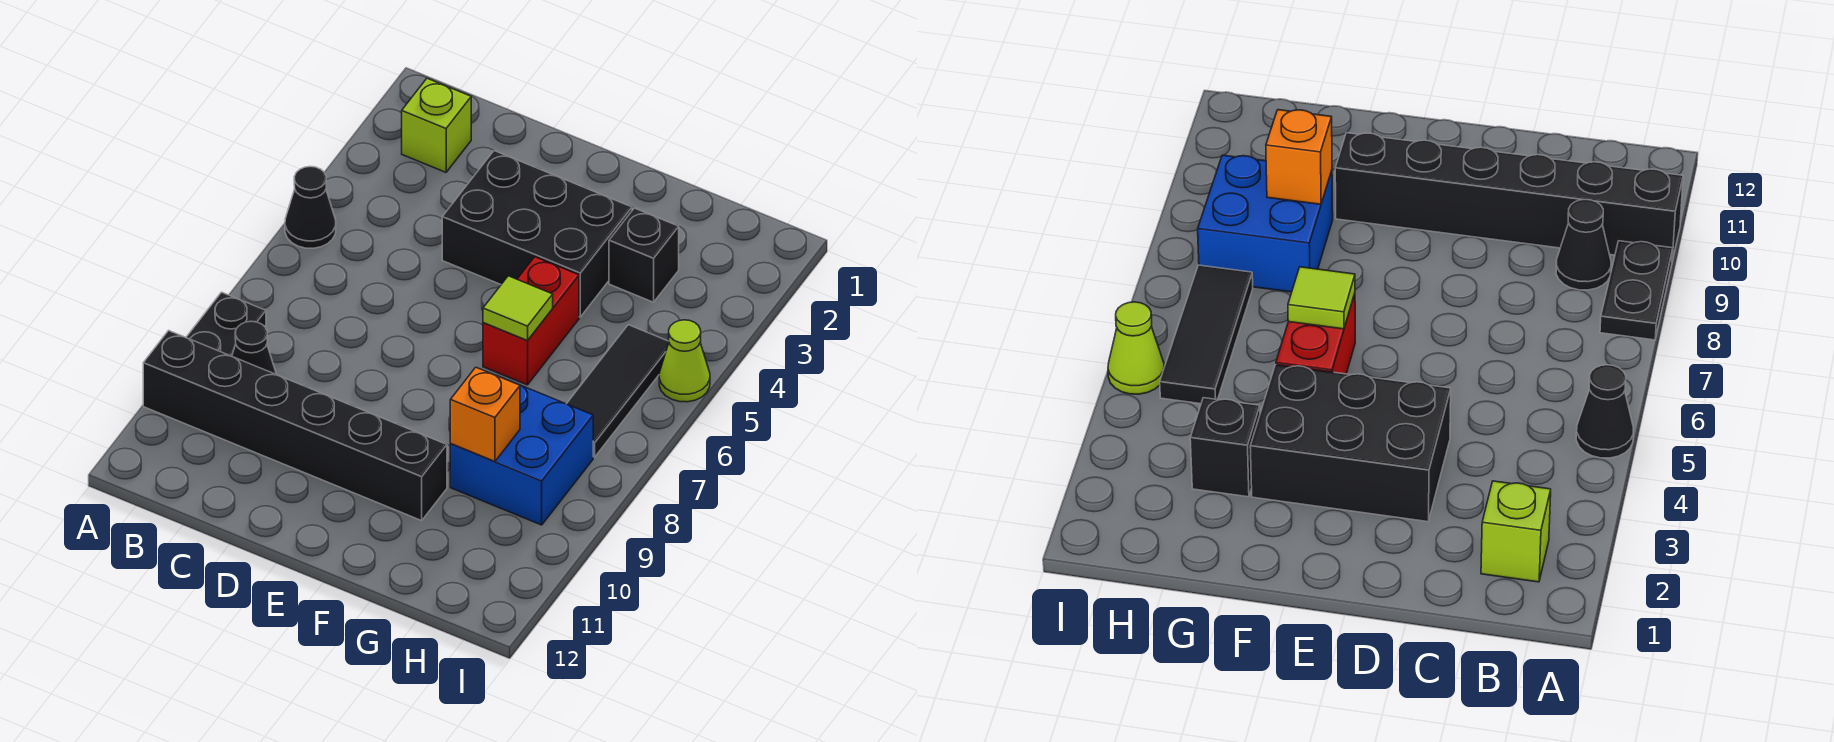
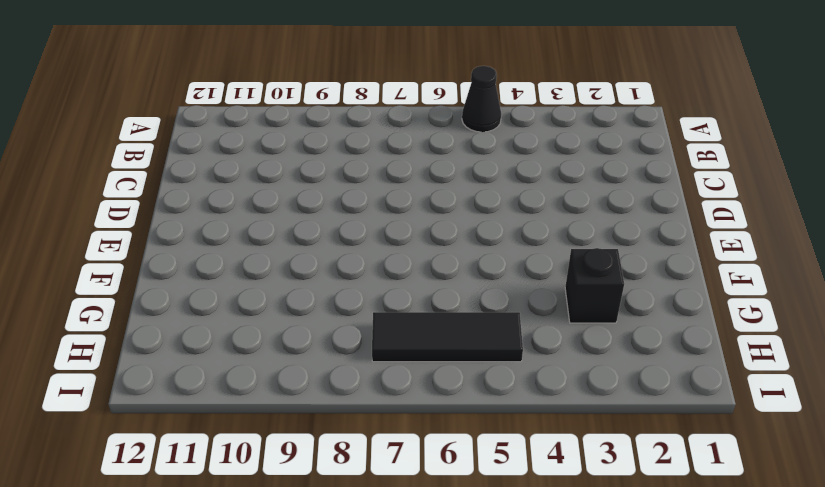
none -> black 1x2 plate [186,292,266,356]
none -> black 1x6 brick [143,331,447,521]
none -> lime 1x1 brick [402,78,471,172]

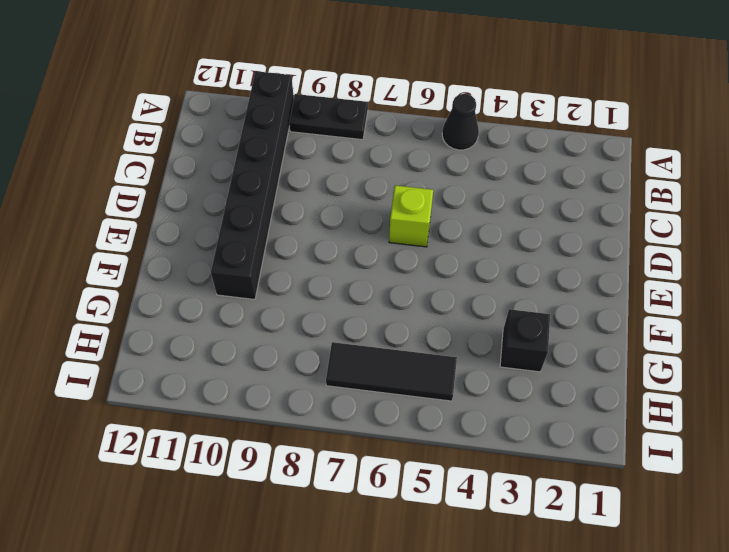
lime 1x1 brick [389,185,433,247] -> lime 1x1 brick moved to [402,78,471,172]
none -> black 1x1 cone [232,321,277,375]
none -> black 2x3 brick [442,151,632,317]
none -> red 1x2 brick [483,257,579,385]

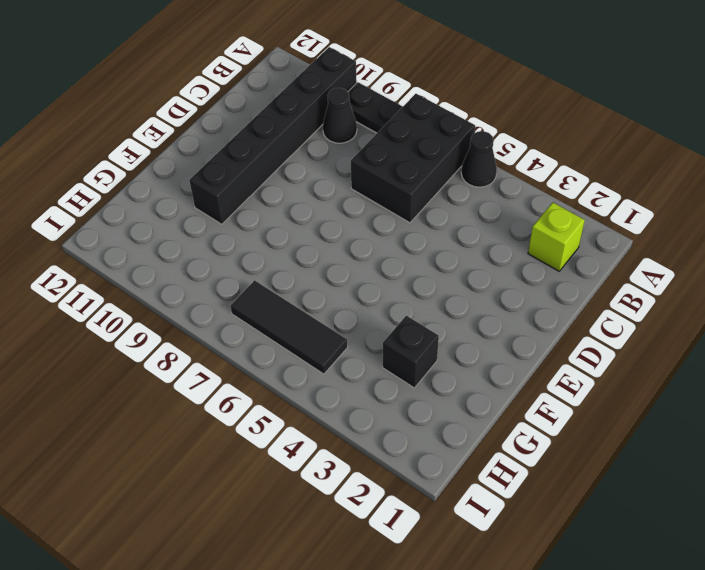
black 2x3 brick [351,94,475,223] -> black 2x3 brick moved to [442,151,632,317]
none -> red 1x2 brick [483,257,579,385]
none -> blue 2x2 brick [450,381,593,525]
none -> lime 1x1 cone [659,320,710,402]

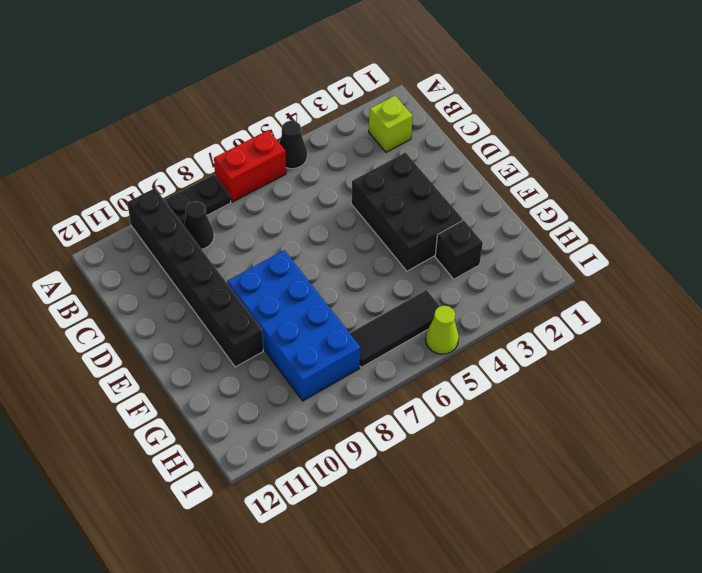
red 1x2 brick [214,130,286,202] -> red 1x2 brick moved to [483,257,579,385]
blue 2x4 brick [227,250,361,401] -> blue 2x2 brick [450,381,593,525]
none -> lime 1x1 tile [483,276,553,341]
none -> orange 1x1 brick [450,367,520,461]

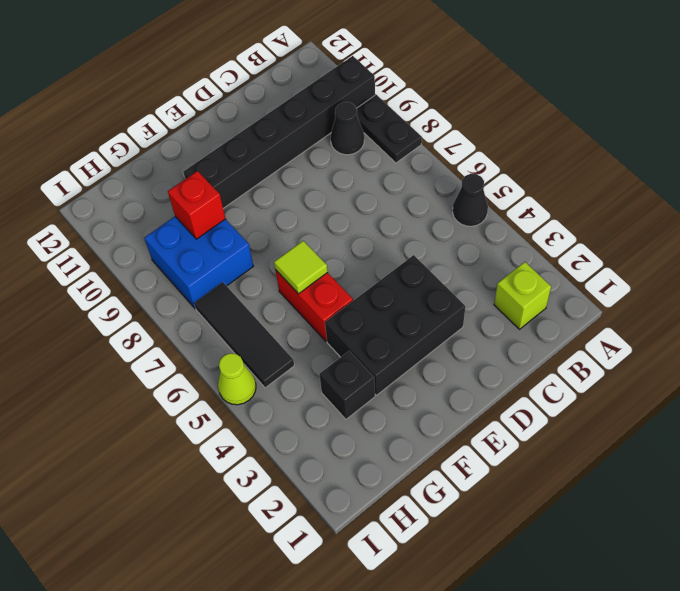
red 1x1 brick [168,171,225,239] -> orange 1x1 brick [450,367,520,461]

